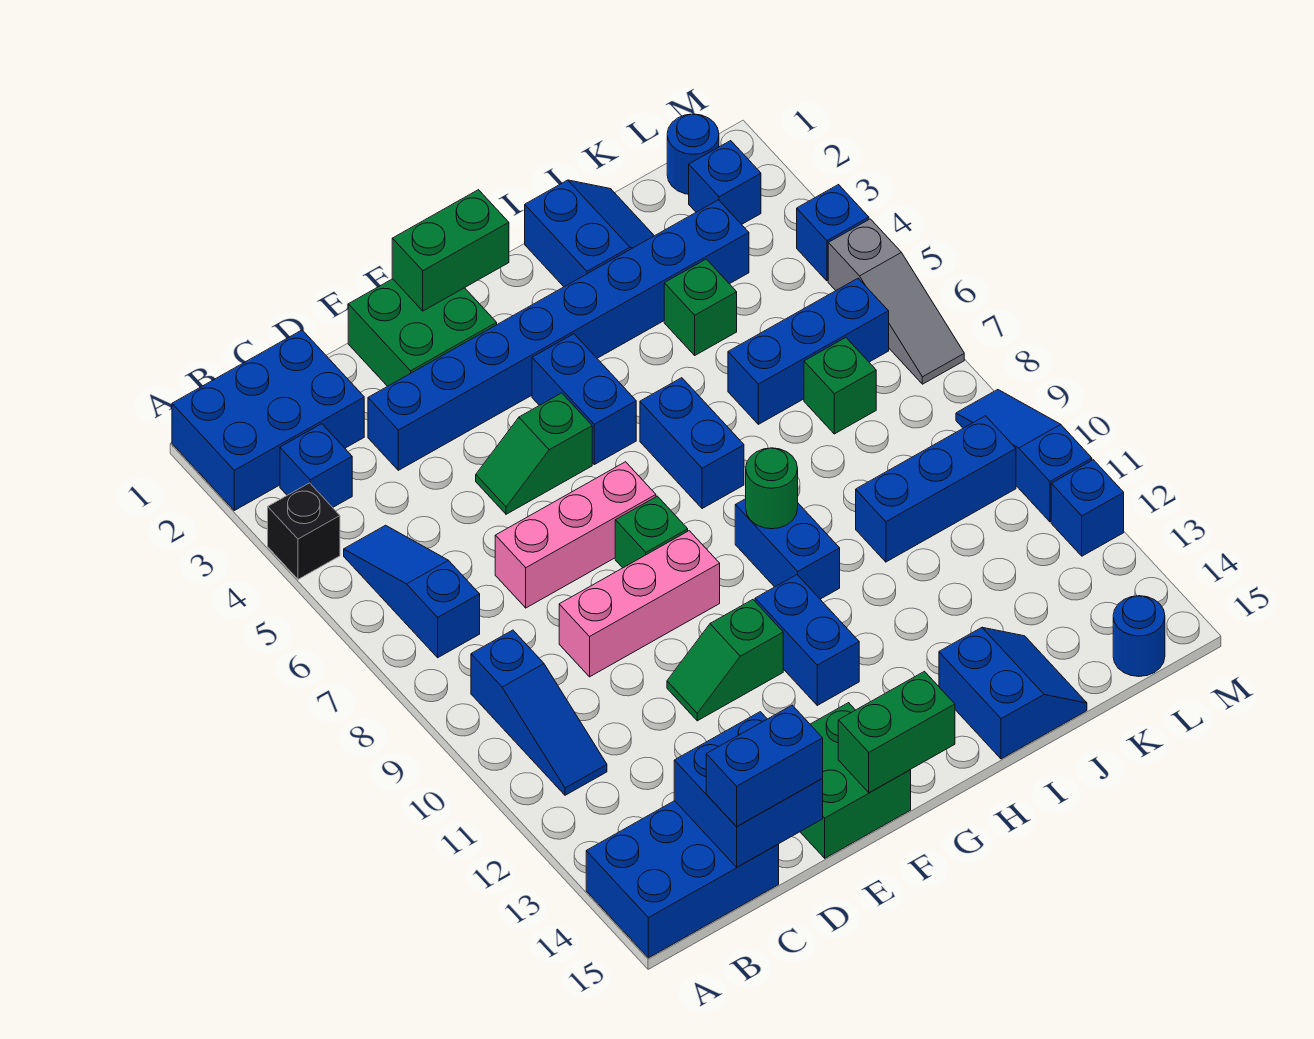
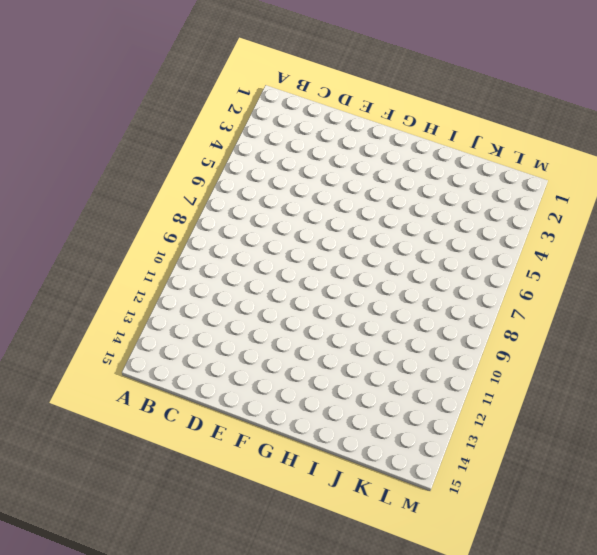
none -> blue 2x3 brick [172,330,364,510]
none -> black 1x1 brick [268,483,340,579]
none -> blue 2x3 brick [586,801,779,958]
none -> blue 1x1 brick [280,424,352,508]

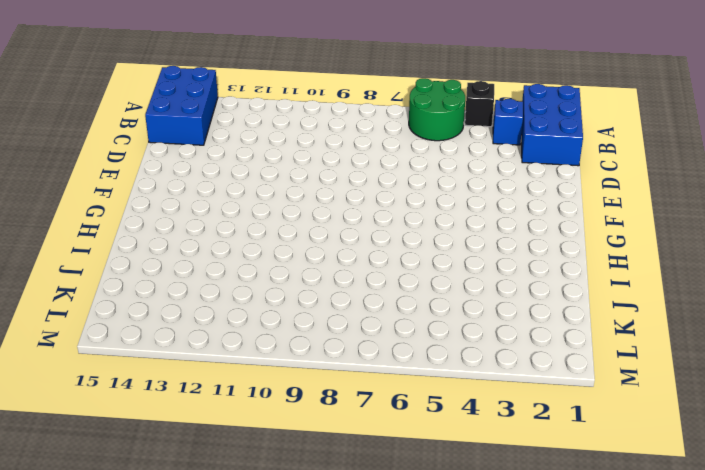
green 2x2 round brick [409,78,465,141] -> blue 1x3 slope [344,525,480,658]
none -> blue 1x3 slope [471,630,607,795]
none -> blue 1x8 brick [368,200,749,470]
none -> pink 1x3 brick [495,462,656,608]
none -> pink 1x3 brick [559,531,720,677]

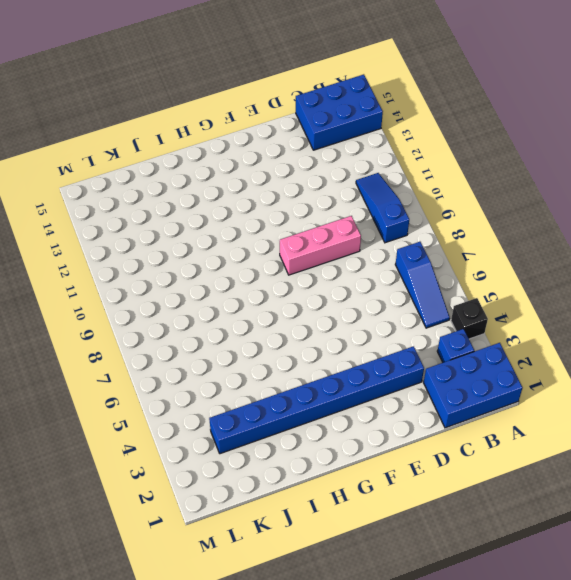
none -> pink 1x3 brick [495,462,656,608]
none -> green 2x2 brick [348,279,497,386]
none -> green 1x2 slope [476,393,592,514]
none -> green 1x2 slope [667,600,783,721]

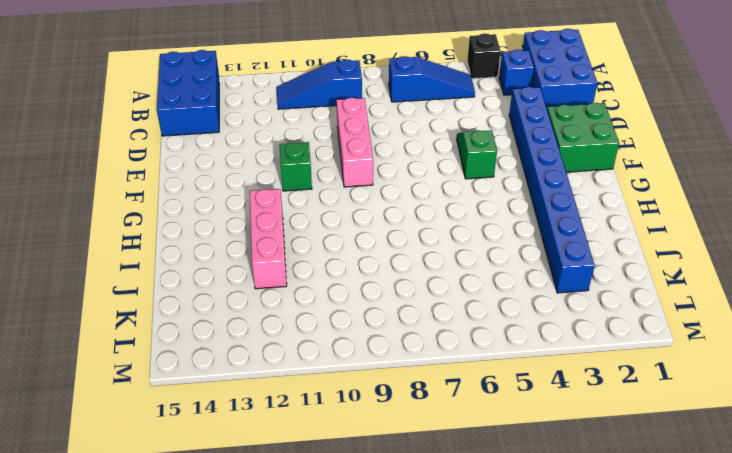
pink 1x3 brick [250,189,287,289] -> pink 1x3 brick moved to [495,462,656,608]
none -> green 2x2 brick [800,703,911,858]
none -> green 1x1 brick [615,496,688,568]
none -> blue 1x2 brick [532,334,636,465]
none -> blue 1x2 brick [755,575,859,705]

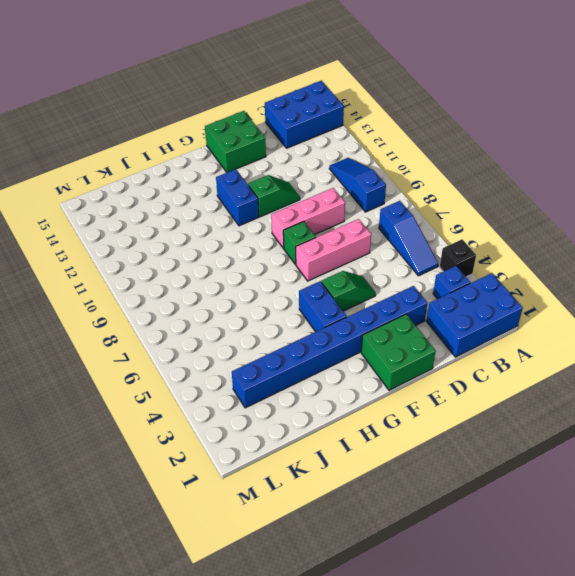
none -> blue 1x2 brick [640,378,744,509]
none -> blue 1x2 brick [735,499,840,599]
none -> blue 2x2 slope [525,180,654,287]
none -> blue 2x2 slope [939,627,1087,759]

